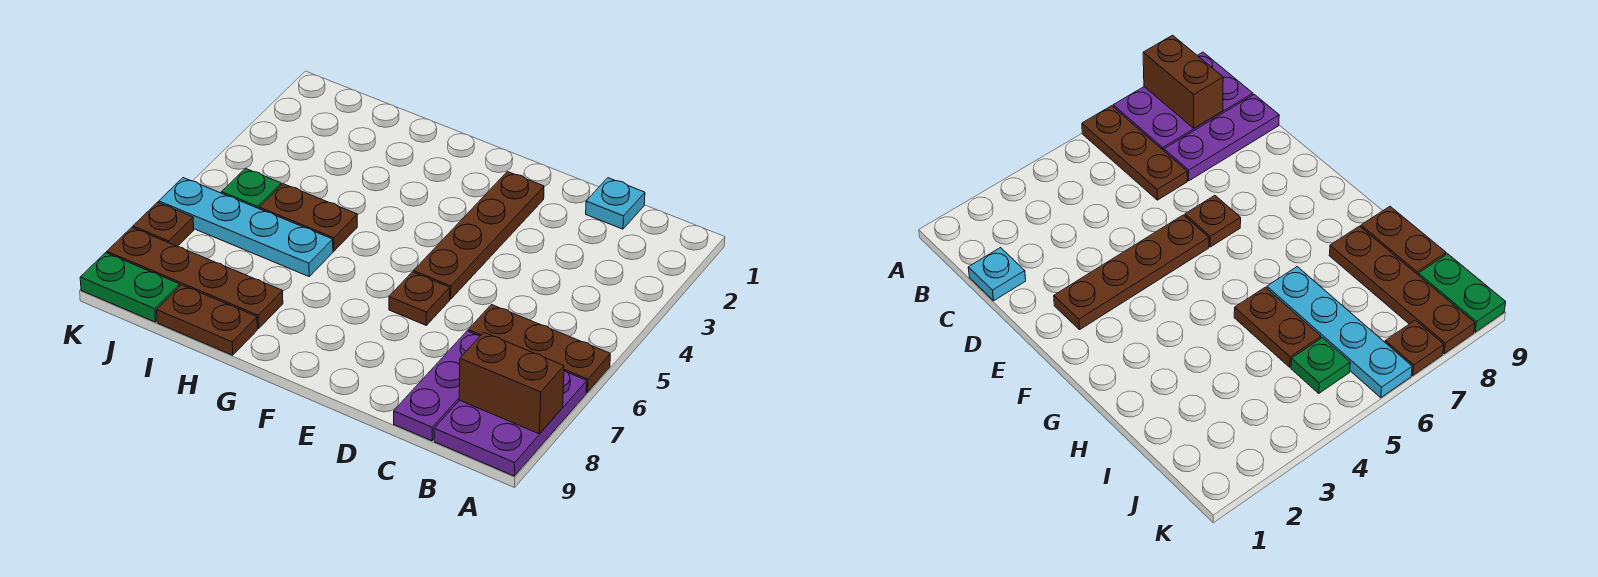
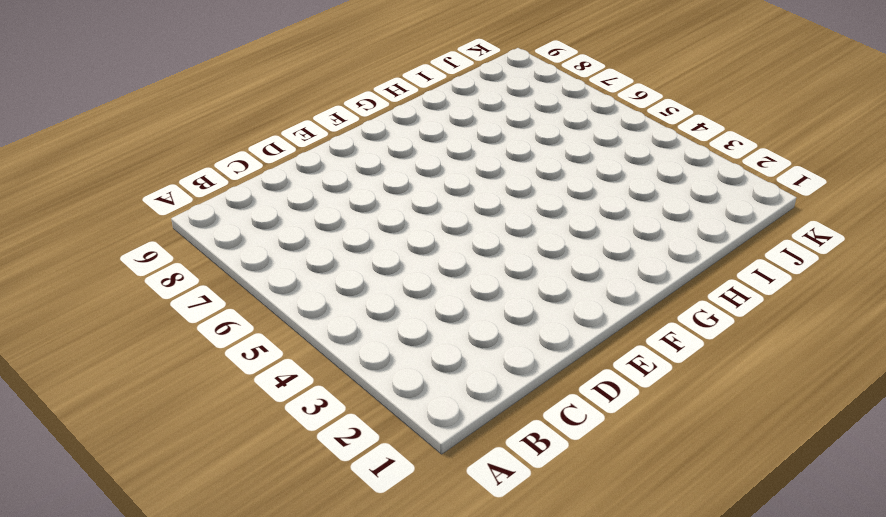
none -> brown 1x3 plate [468,305,610,392]
none -> purple 2x3 plate [434,371,587,476]
none -> cyan 1x1 plate [586,178,645,229]

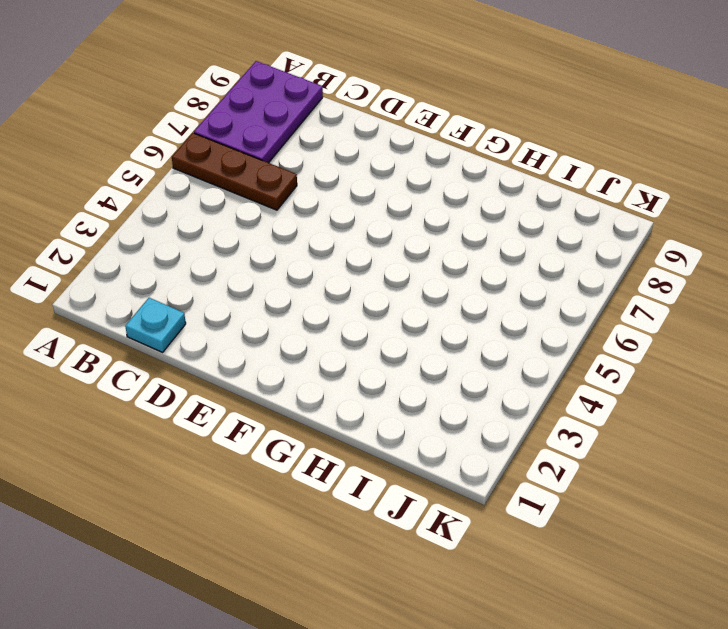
none -> purple 1x3 plate [394,331,480,441]
none -> brown 1x4 plate [413,172,544,299]
none -> brown 1x1 plate [389,272,450,325]

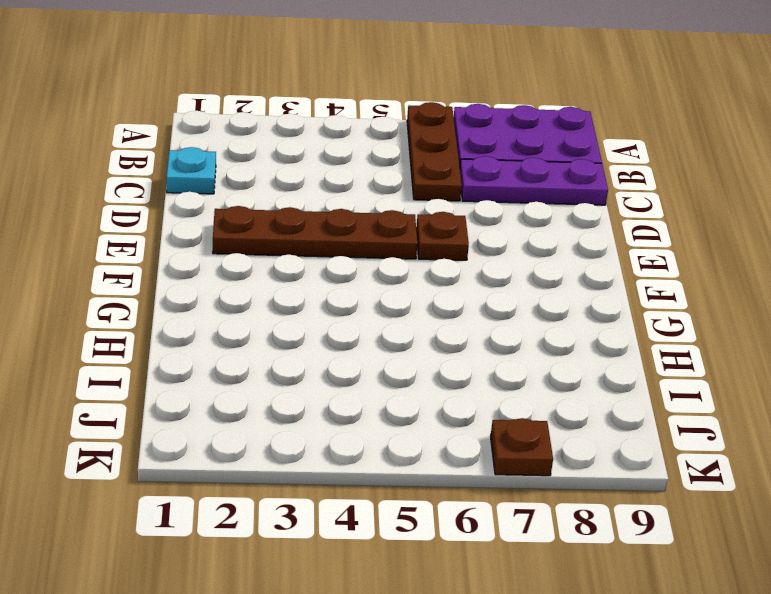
none -> brown 1x2 plate [259,184,357,251]
none -> cyan 1x4 plate [159,178,333,276]
none -> brown 1x4 plate [107,227,283,329]

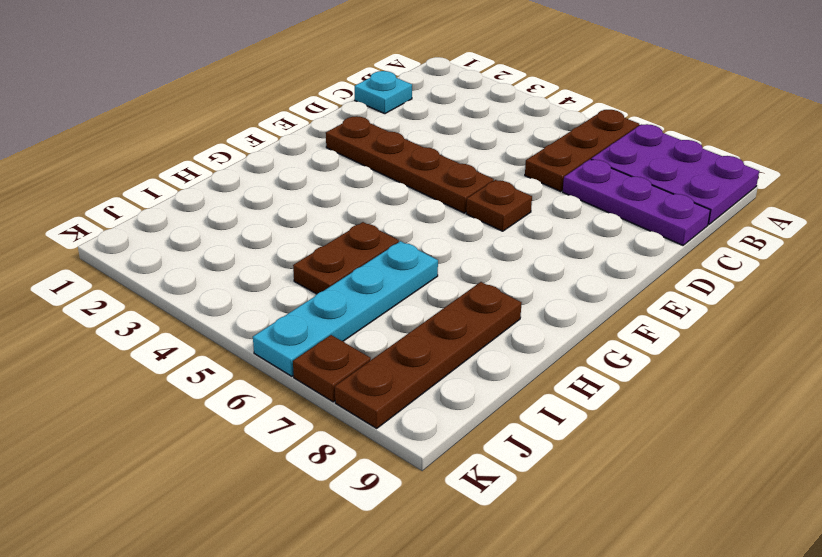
none -> brown 1x2 plate [157,285,257,355]
none -> green 1x1 plate [222,168,281,209]
none -> green 1x2 plate [80,253,180,322]

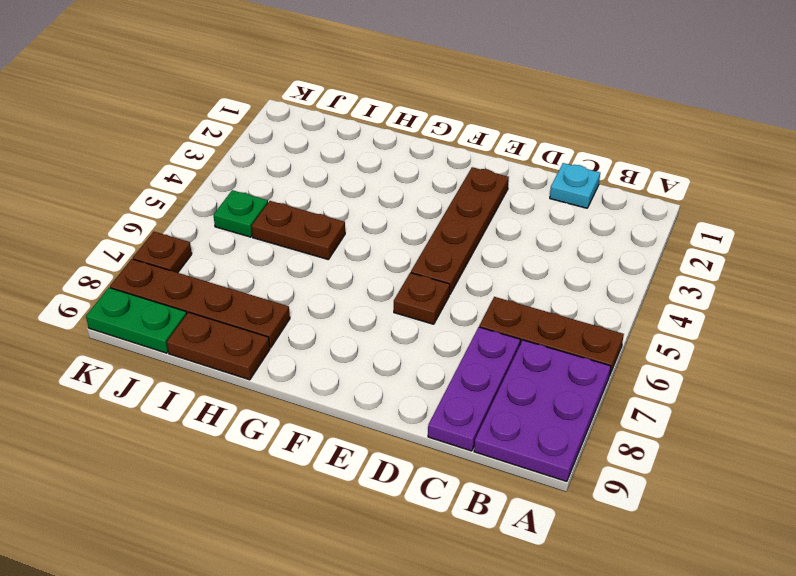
none -> cyan 1x4 plate [159,178,333,276]
none -> brown 1x2 brick [459,332,564,434]

